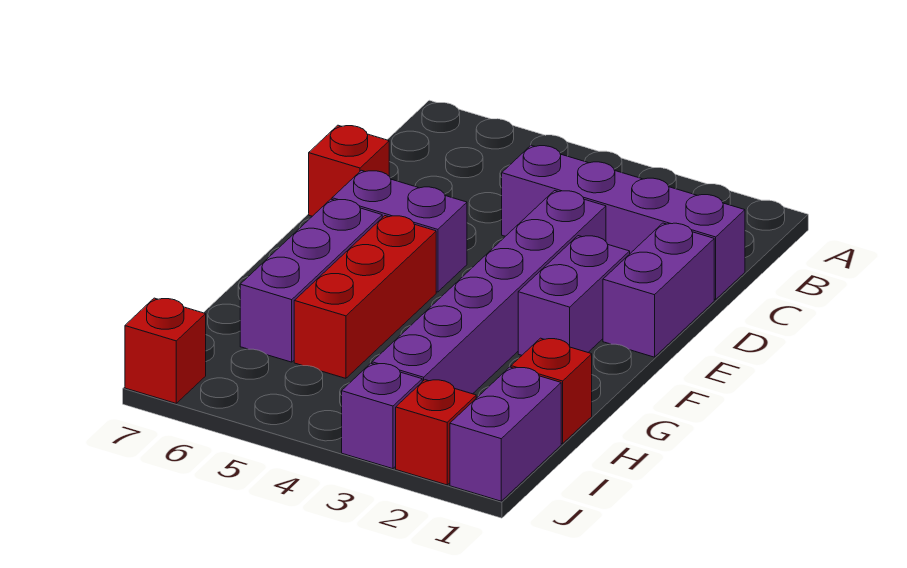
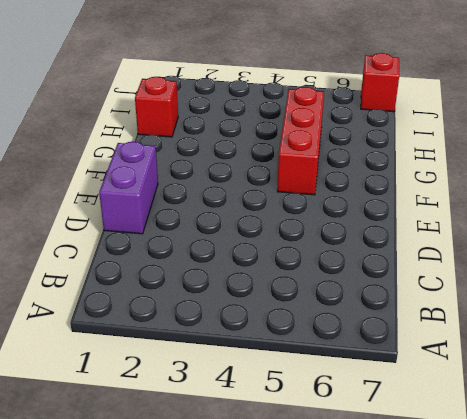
none -> purple 1x4 brick [502,145,745,300]
none -> purple 1x6 brick [372,191,606,394]
none -> red 1x1 brick [309,125,389,216]

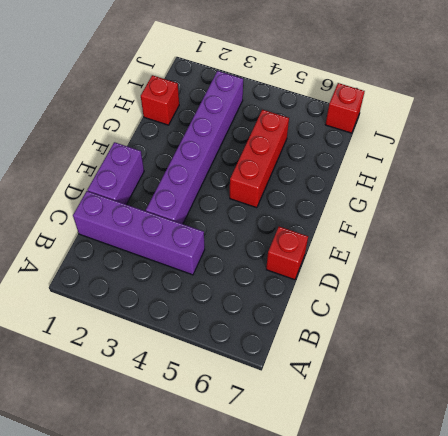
none -> purple 1x2 brick [518,236,630,355]
none -> purple 1x2 brick [332,170,467,292]
none -> purple 1x3 brick [240,199,382,362]

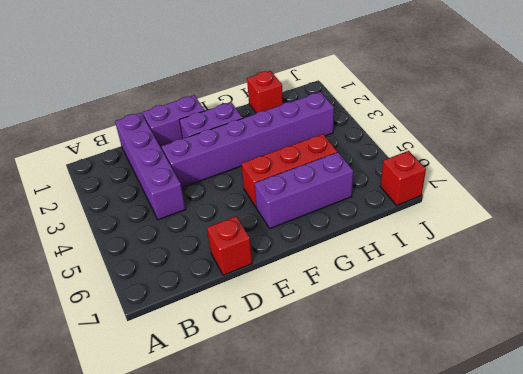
none -> purple 1x2 brick [332,170,467,292]
none -> purple 1x2 brick [450,367,561,501]
none -> red 1x1 brick [396,380,476,485]

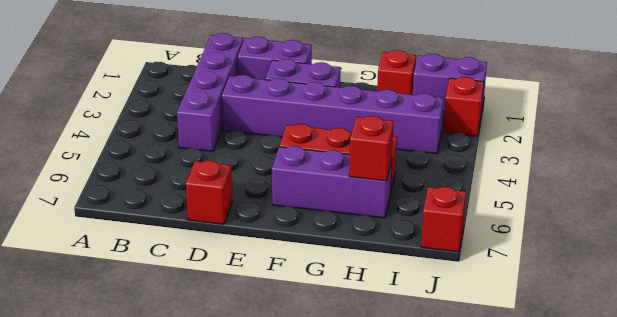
red 1x1 brick [349,116,393,181] -> none
none -> purple 1x2 brick [332,170,467,292]
none -> purple 1x1 brick [342,363,422,469]

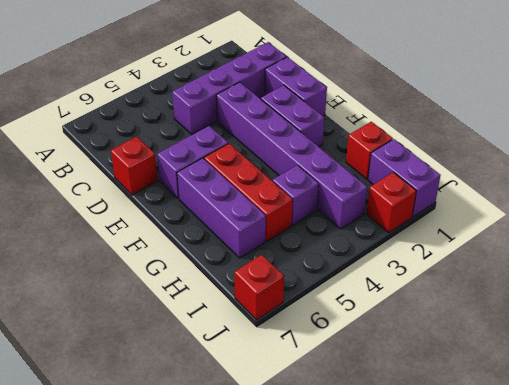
purple 1x1 brick [273,165,319,225] -> purple 1x1 brick moved to [342,363,422,469]

